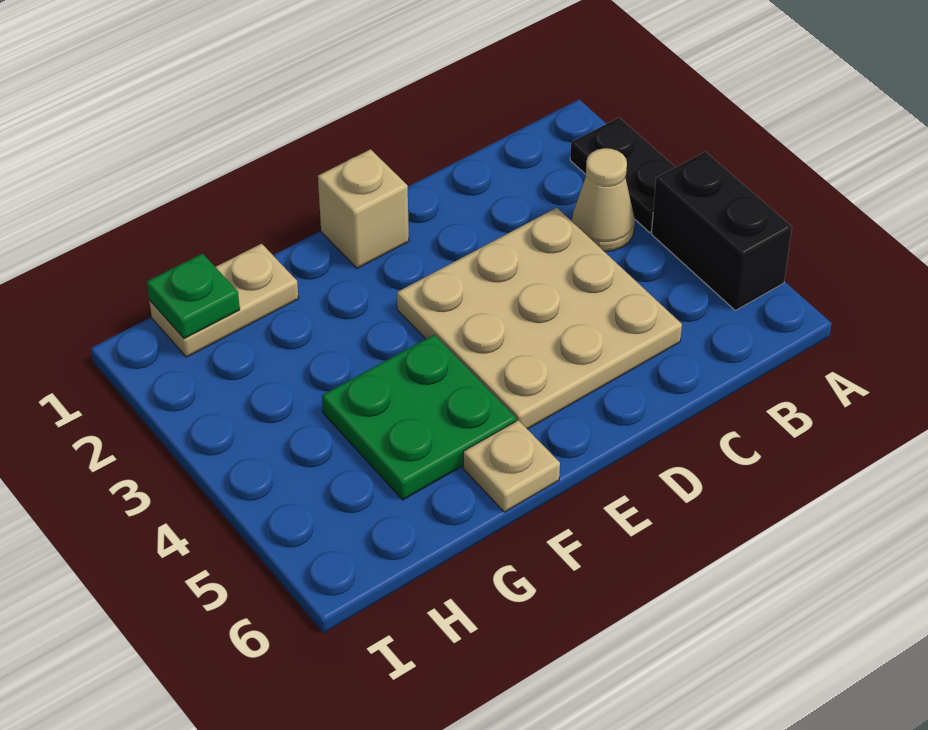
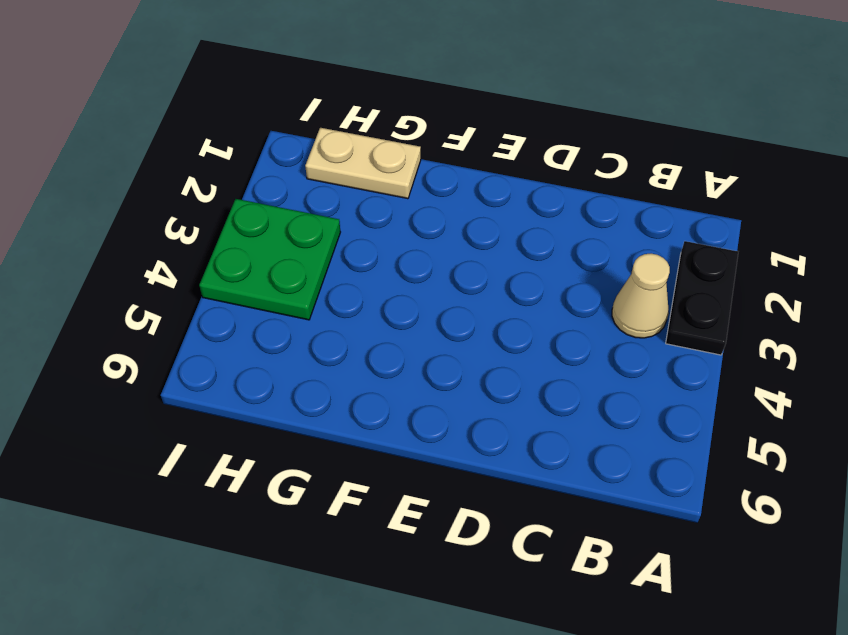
green 2x2 plate [199,199,340,320] -> green 2x2 plate moved to [322,335,516,500]
none -> black 1x2 brick [651,152,792,310]
none -> tan 3x3 plate [397,208,682,429]

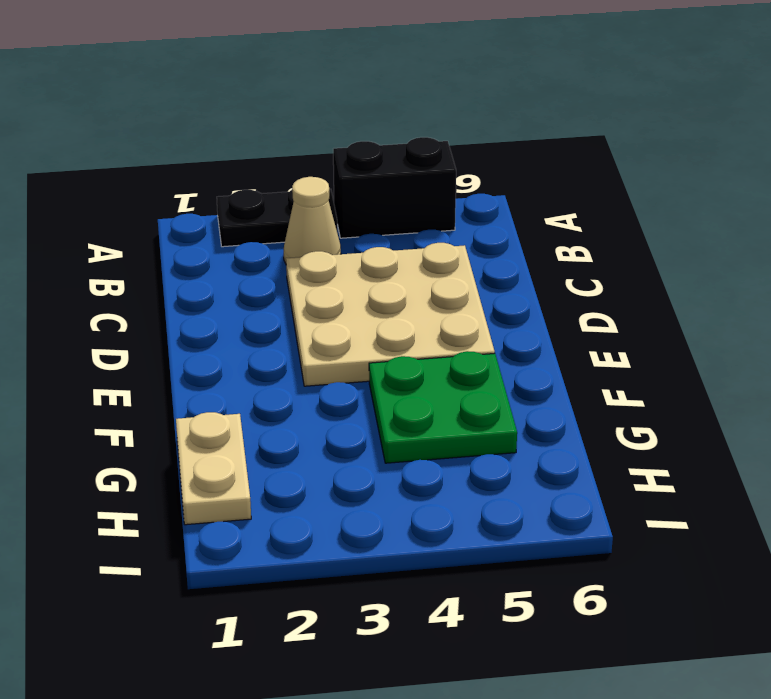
none -> tan 1x1 brick [318,149,409,268]
none -> tan 1x1 plate [463,420,560,512]

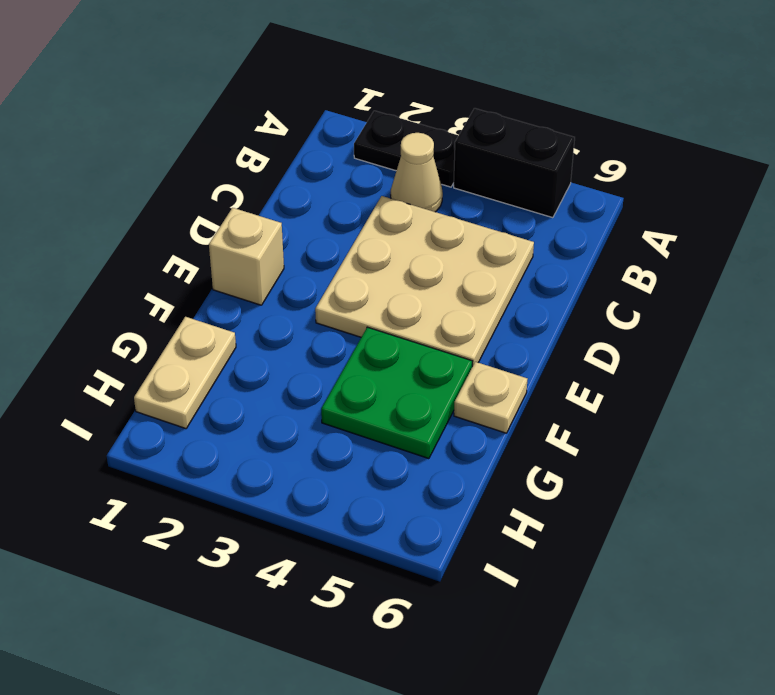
none -> green 1x1 plate [147,254,240,339]

